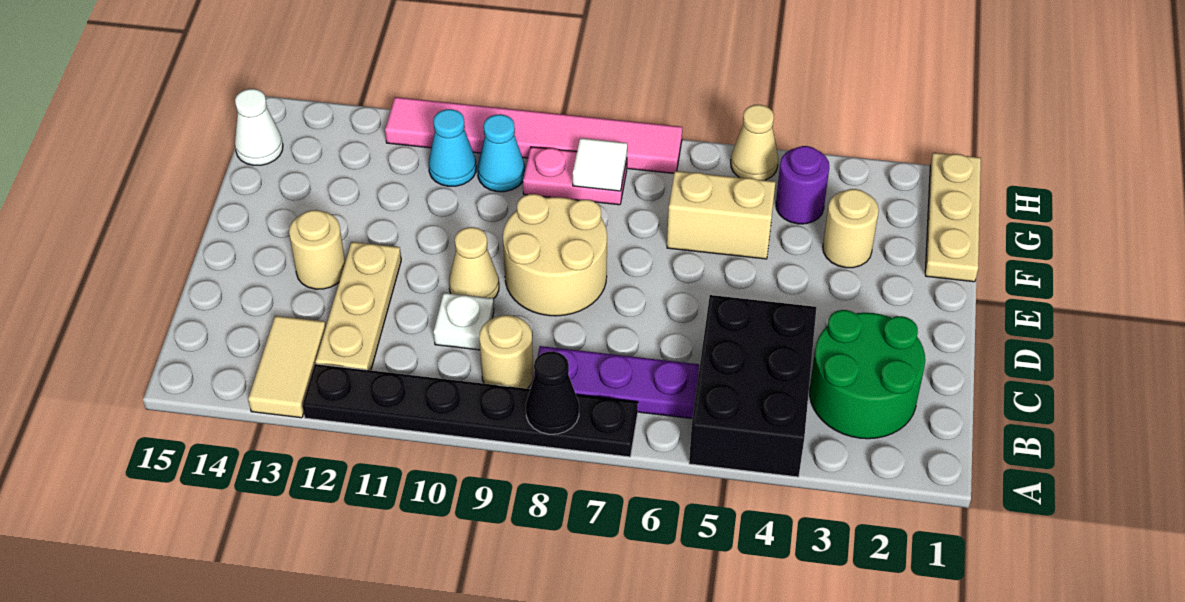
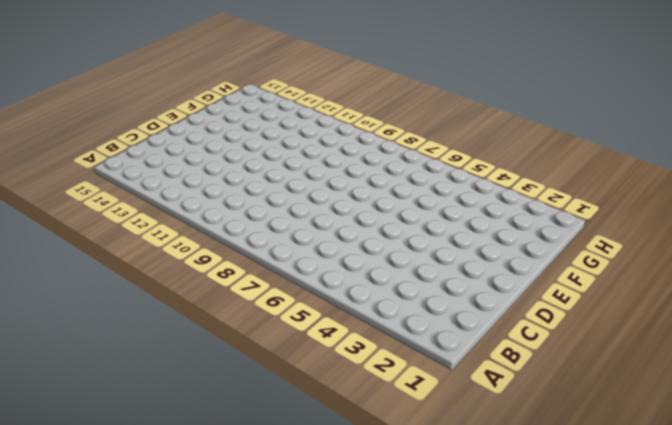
none -> black 2x3 brick [689,295,817,477]
none -> black 1x6 plate [302,364,638,457]
none -> tan 1x2 tile [248,316,326,418]

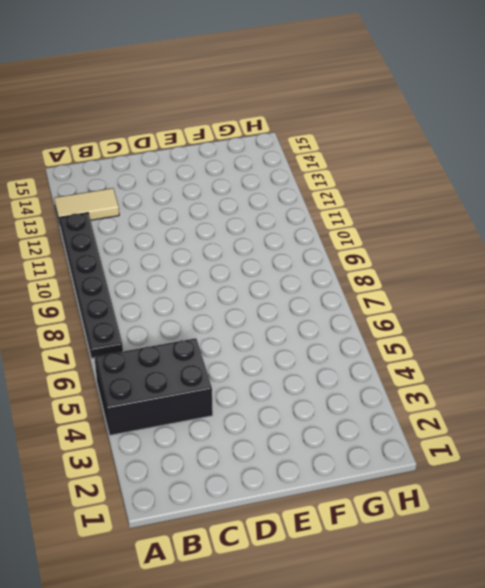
none -> green 2x2 round brick [810,310,925,439]
none -> purple 1x3 plate [532,346,699,419]
none -> tan 1x1 round brick [479,315,533,389]

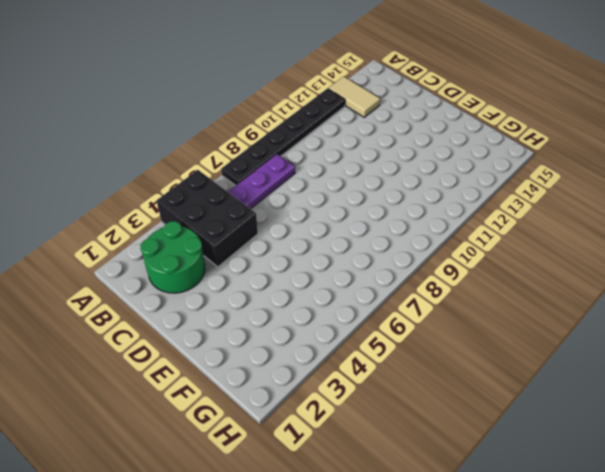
none -> tan 1x1 round brick [479,315,533,389]
none -> tan 1x3 plate [315,242,401,370]
none -> white 1x1 plate [434,293,494,350]

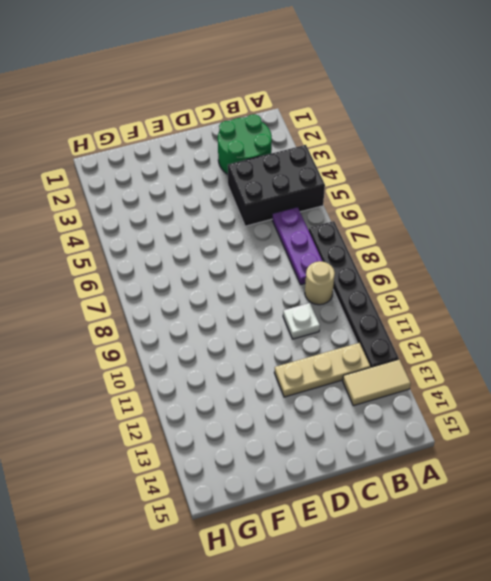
none -> tan 2x2 round brick [503,194,607,316]
none -> tan 1x1 cone [449,227,499,299]
none -> tan 1x1 round brick [289,210,345,289]

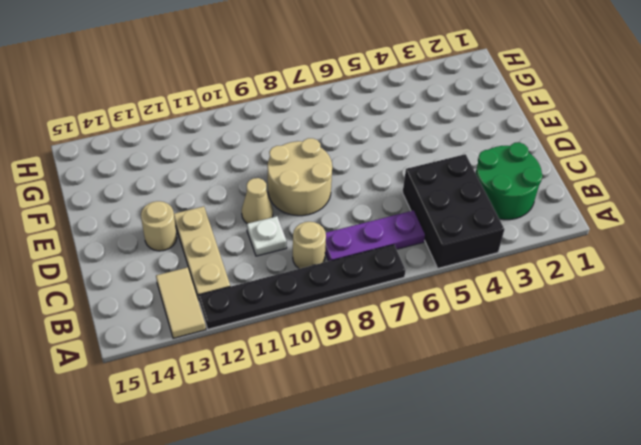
none -> tan 1x3 plate [925,153,981,282]
none -> tan 1x1 round brick [823,189,879,268]
none -> tan 1x2 brick [667,171,775,259]

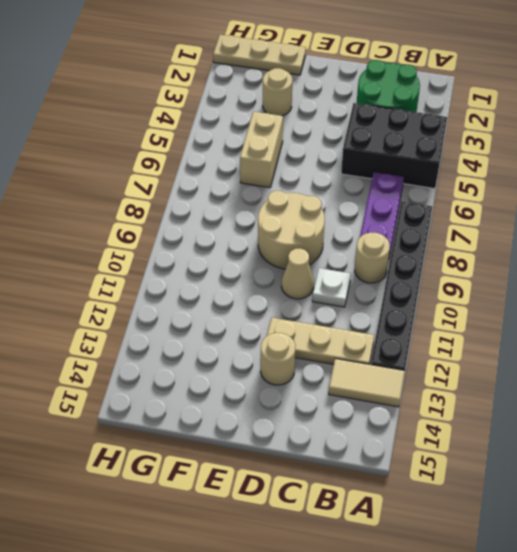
none -> purple 1x1 round brick [776,146,829,224]
none -> pink 1x2 plate [523,147,627,205]
none -> cyan 1x1 cone [478,114,525,192]

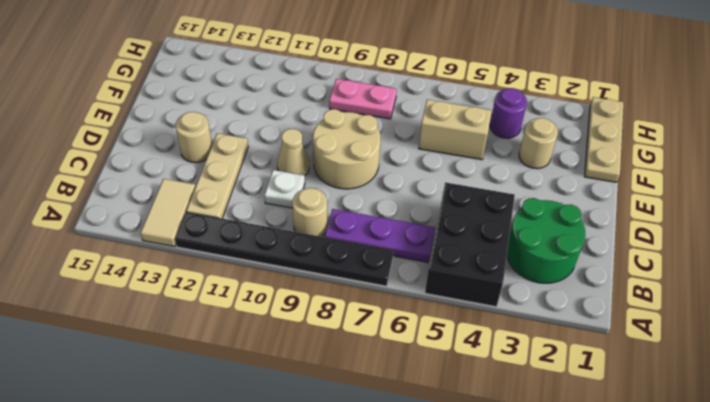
none -> cyan 1x1 cone [478,114,525,192]
none -> cyan 1x1 cone [429,109,476,186]
none -> white 1x1 cone [235,89,283,165]

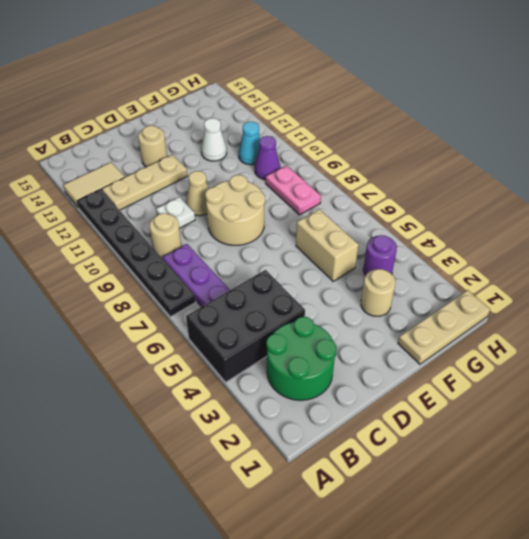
white 1x1 cone [201,118,227,161] -> white 1x1 cone moved to [235,89,283,165]
purple 1x1 cone [255,136,280,179] -> cyan 1x1 cone [478,114,525,192]
none -> tan 1x1 cone [731,105,778,180]
none -> pink 1x6 tile [385,97,682,173]
none -> black 1x1 cone [526,351,579,434]

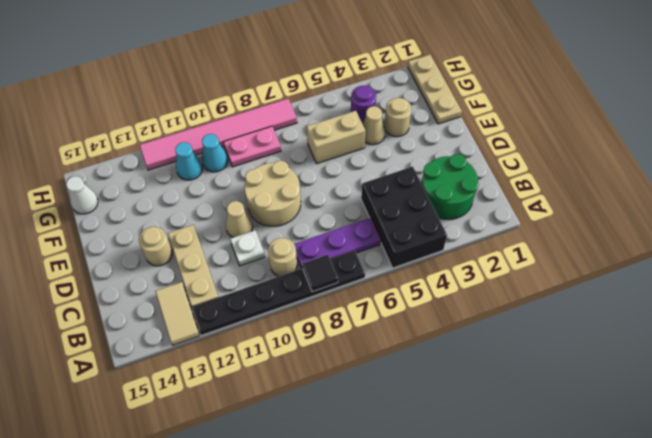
black 1x1 tile [302,255,338,292] -> black 1x1 cone [526,351,579,434]
tan 1x1 cone [363,106,385,145] -> tan 1x1 cone moved to [731,105,778,180]
none -> white 1x1 tile [573,138,627,191]

